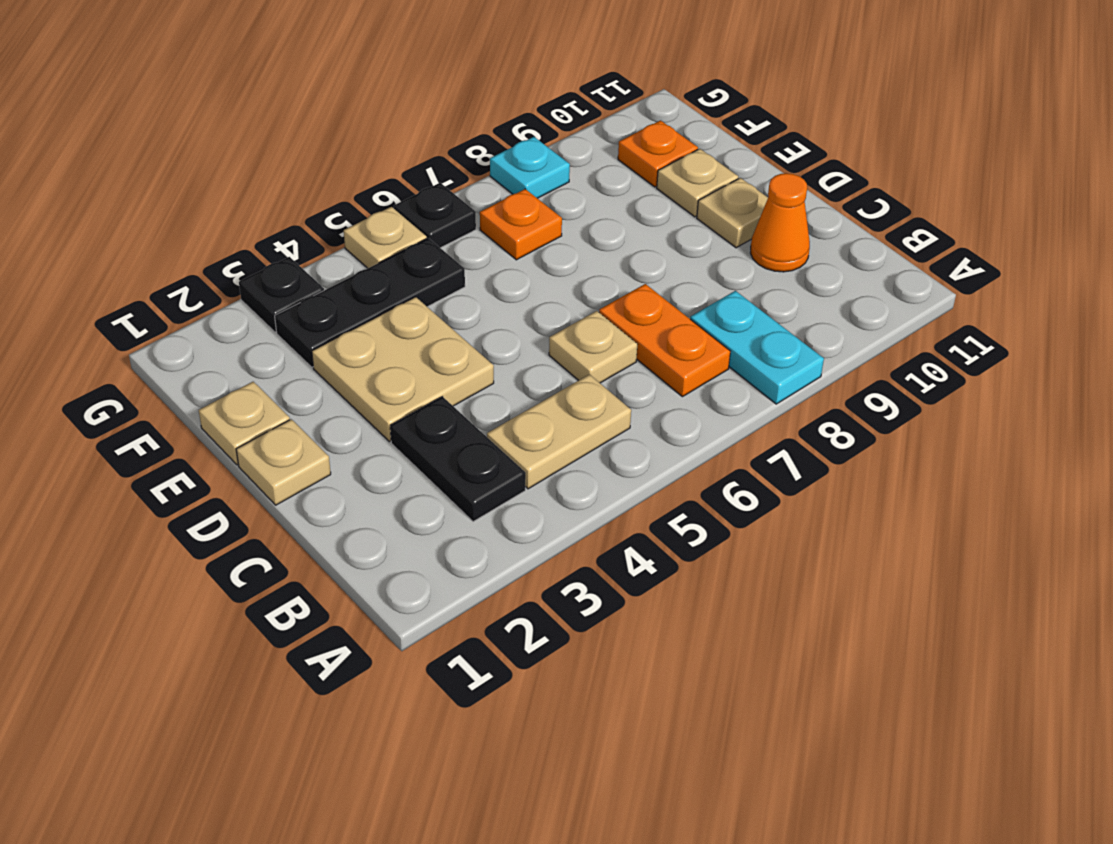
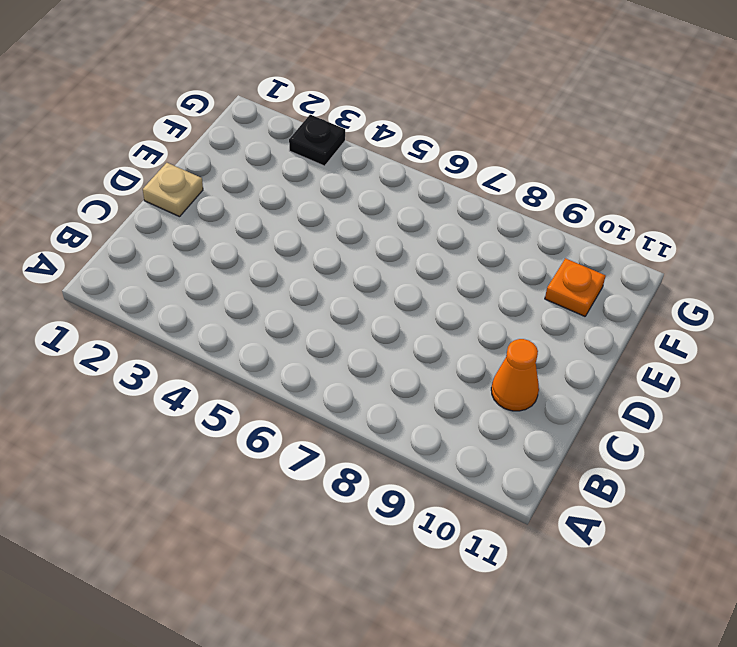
none -> cyan 1x2 plate [690,291,824,404]
none -> black 1x2 plate [390,397,526,522]
none -> tan 1x2 plate [487,374,631,489]

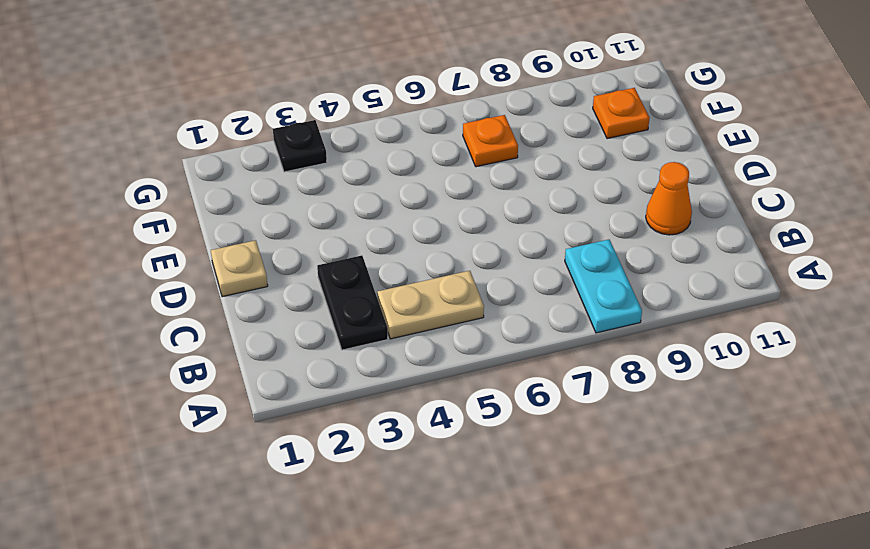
none -> orange 1x2 plate [599,284,730,397]
none -> tan 1x1 plate [549,311,637,383]
none -> tan 2x2 plate [312,297,494,442]

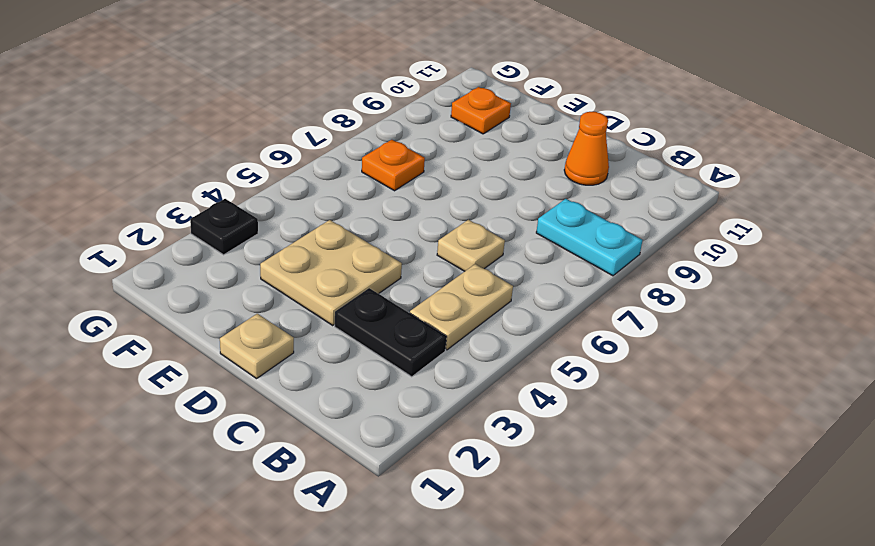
none -> orange 1x2 plate [599,284,730,397]
none -> tan 1x1 plate [697,178,768,248]
none -> tan 1x1 plate [199,382,290,465]

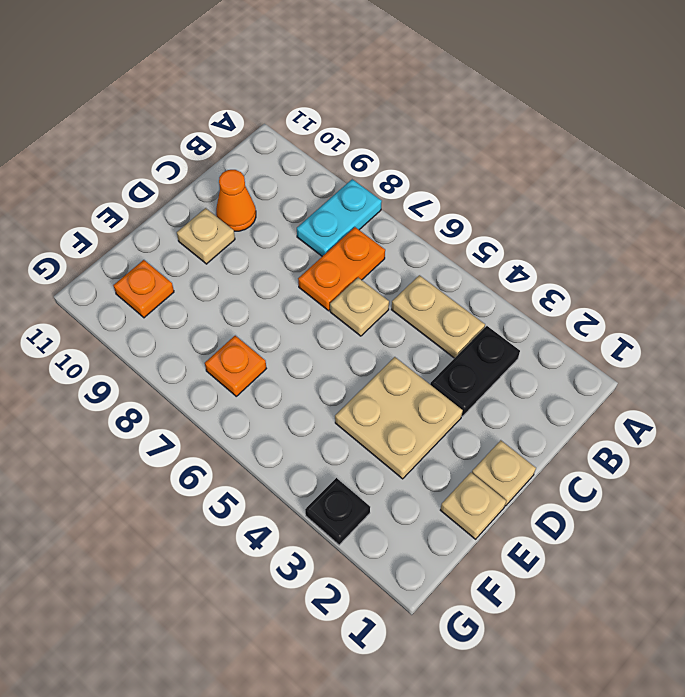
none -> tan 1x1 plate [657,149,738,217]
none -> black 1x3 plate [275,238,465,367]
none -> tan 1x1 plate [344,207,427,268]

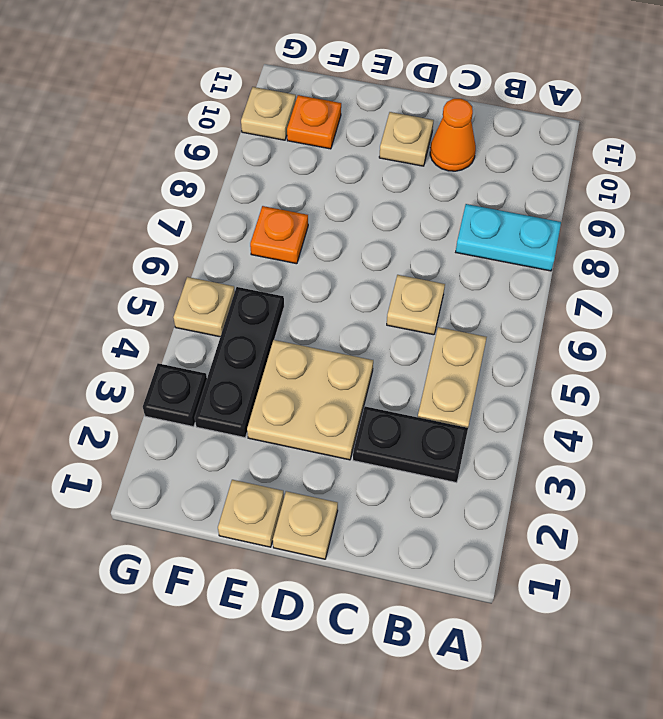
tan 1x1 plate [241,87,296,140] -> tan 1x1 plate moved to [657,149,738,217]
none -> orange 1x2 plate [599,284,730,397]
none -> black 1x1 plate [394,183,476,248]
none -> cyan 1x1 plate [490,137,570,198]

